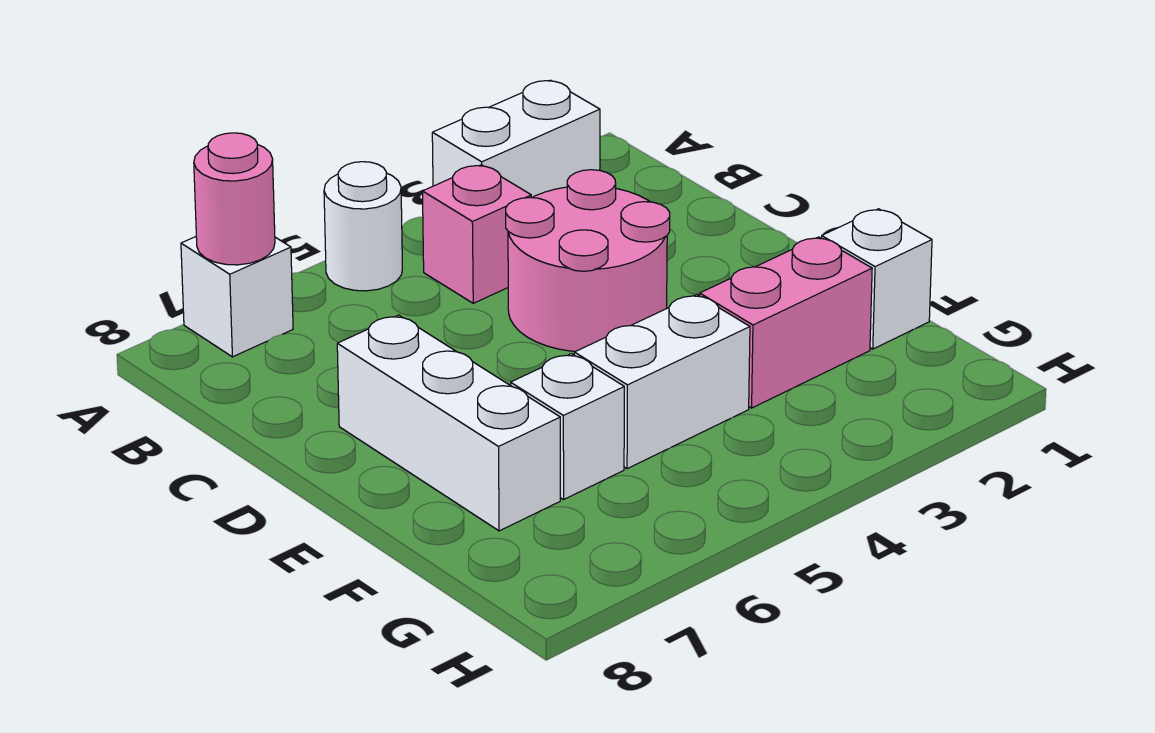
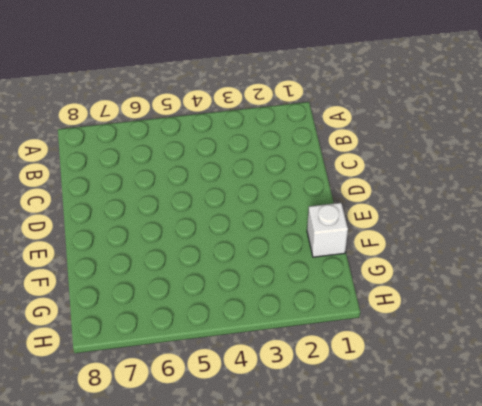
none -> white 1x2 brick [432,80,600,198]
none -> white 1x1 round brick [324,162,402,291]

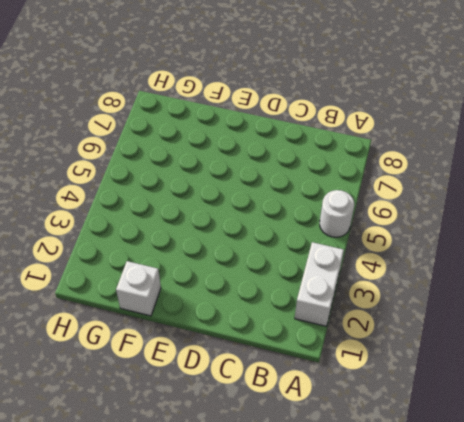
none -> white 1x1 brick [181,237,293,357]
none -> pink 1x1 brick [422,165,531,303]

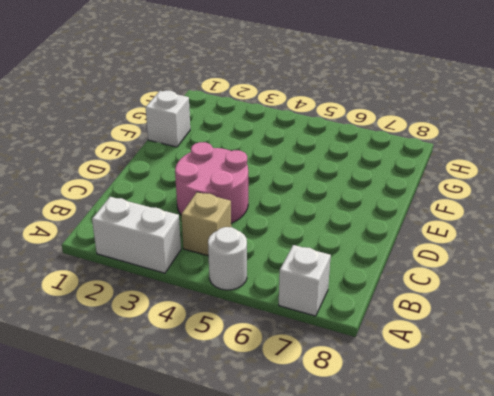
tan 1x1 brick [181,192,231,256] -> pink 1x1 brick [422,165,531,303]
none -> white 1x3 brick [337,315,560,531]
none -> pink 1x2 brick [700,237,872,408]

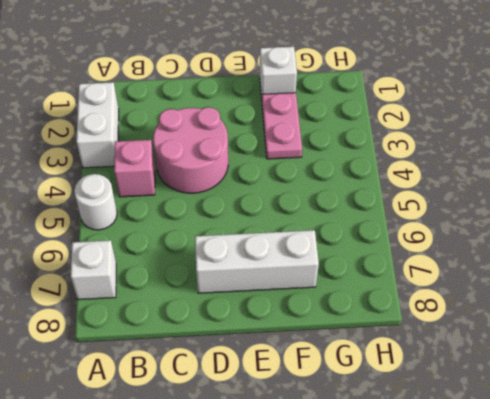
pink 1x2 plate [262,93,302,159] -> pink 1x2 brick [700,237,872,408]
none -> white 1x2 brick [574,295,750,469]
none -> white 1x1 brick [511,354,624,499]

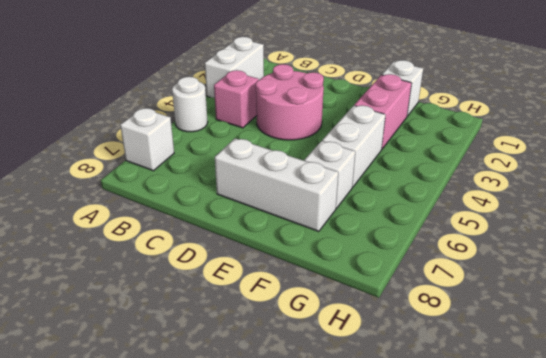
none -> pink 1x1 round brick [194,133,275,265]

